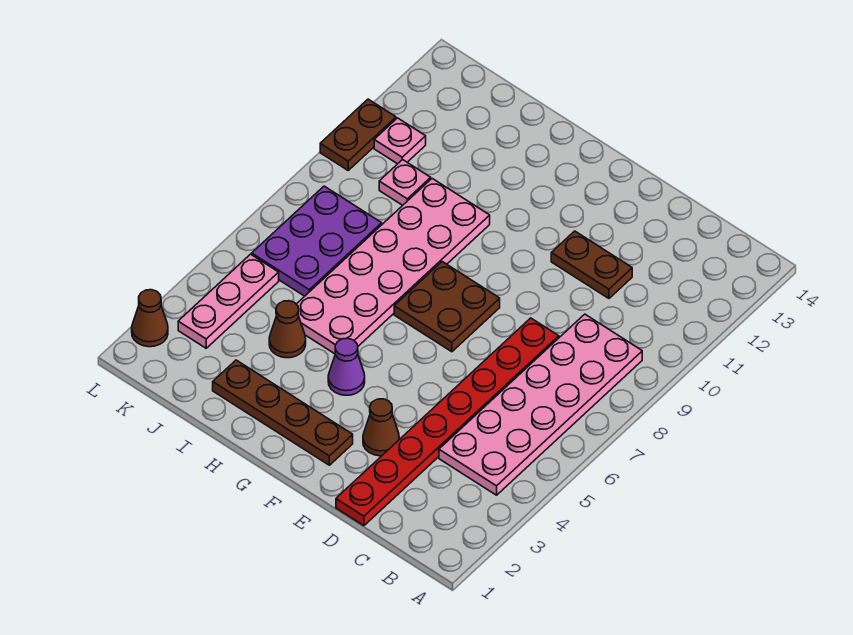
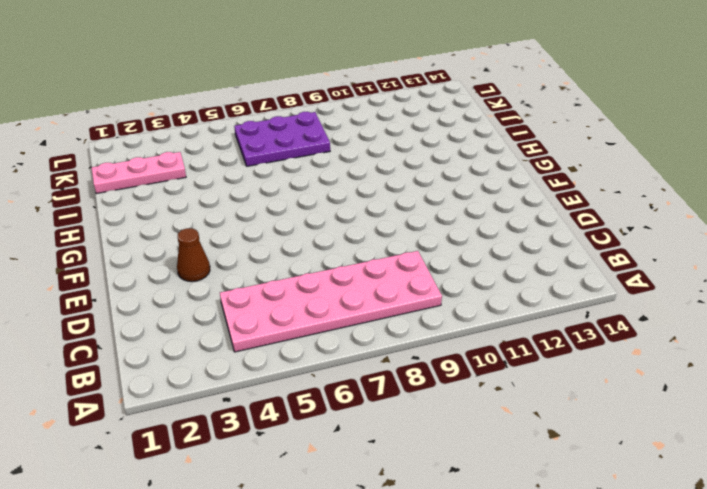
pink 1x3 plate [92,152,186,194] -> pink 1x3 plate moved to [178,254,279,348]
none -> red 1x8 plate [336,318,559,526]
none -> brown 1x2 plate [551,231,632,298]
none -> brown 1x4 plate [213,360,353,465]

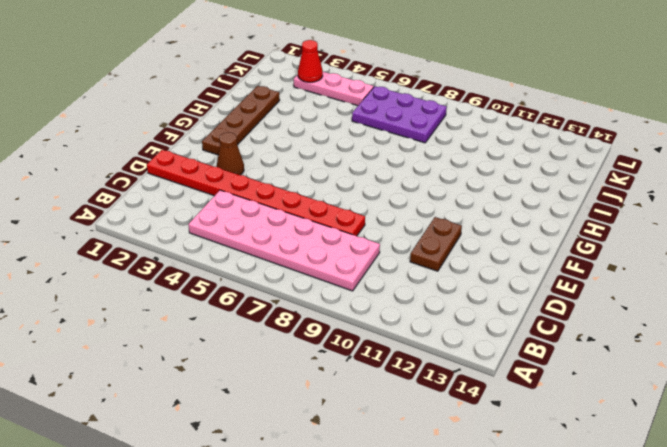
red 1x1 cone [298,40,323,82] -> none
none -> brown 2x2 plate [394,262,500,352]
none -> purple 1x1 cone [328,338,365,395]
none -> pink 2x6 plate [297,179,490,354]

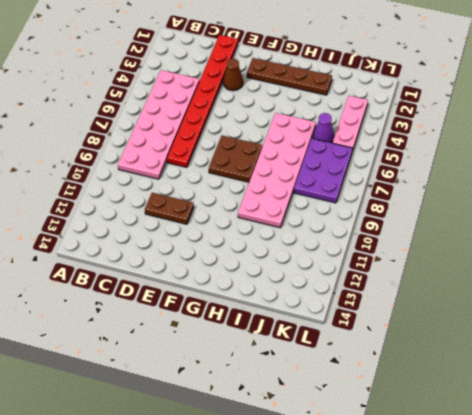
purple 1x1 cone [314,113,334,143] -> purple 1x1 cone moved to [328,338,365,395]
none -> brown 1x1 cone [269,301,306,358]
none -> pink 1x1 plate [379,159,431,205]
none -> pink 1x1 plate [374,118,426,164]

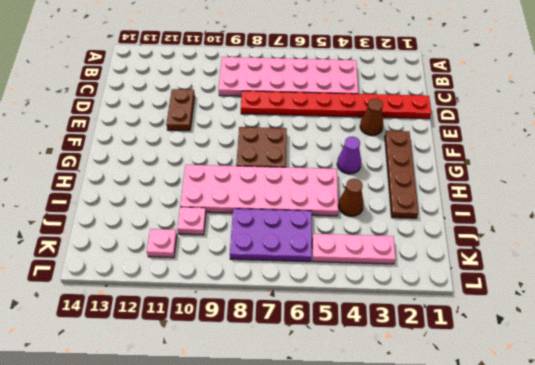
none -> brown 1x1 cone [132,290,168,347]
none -> brown 1x2 plate [320,99,396,170]

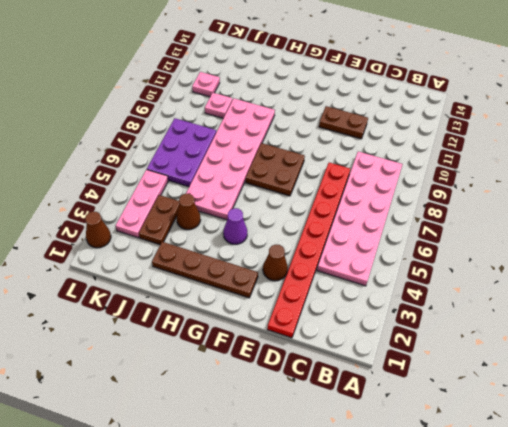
brown 1x2 plate [139,195,180,245] -> brown 1x2 plate moved to [320,99,396,170]

